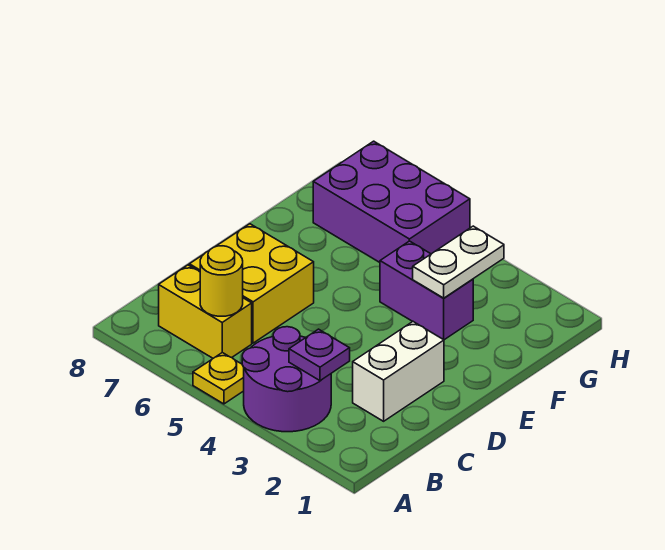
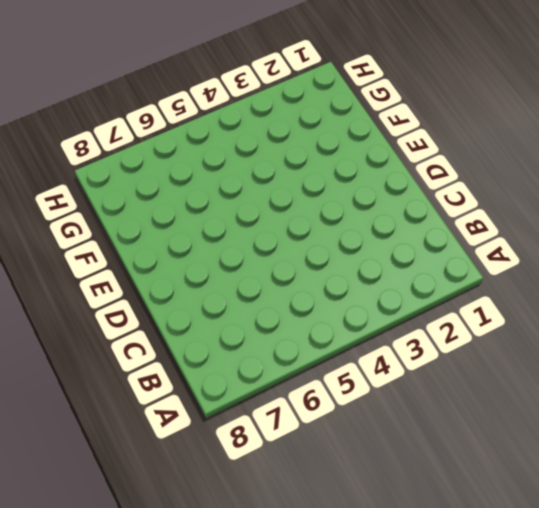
none -> purple 2x2 round brick [242,327,331,432]
none -> yellow 1x1 plate [193,353,244,404]

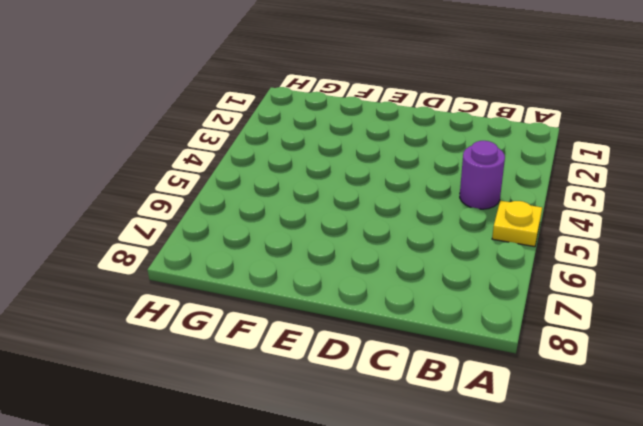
purple 1x1 round brick [460,141,505,209] -> purple 2x2 round brick [242,327,331,432]
none -> yellow 1x2 brick [159,265,252,358]
none -> white 1x2 brick [353,322,444,421]

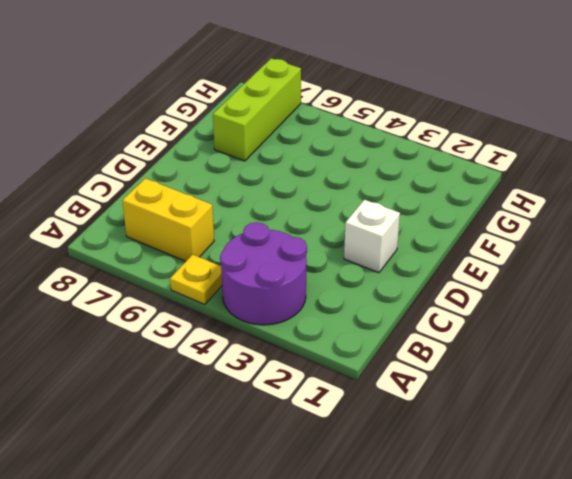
white 1x1 brick [344,200,400,273] -> white 1x2 brick [353,322,444,421]
lime 1x3 brick [213,58,301,161] -> purple 2x3 brick [313,141,470,262]
none -> yellow 2x2 brick [189,224,314,343]
none -> purple 1x2 brick [380,241,473,340]

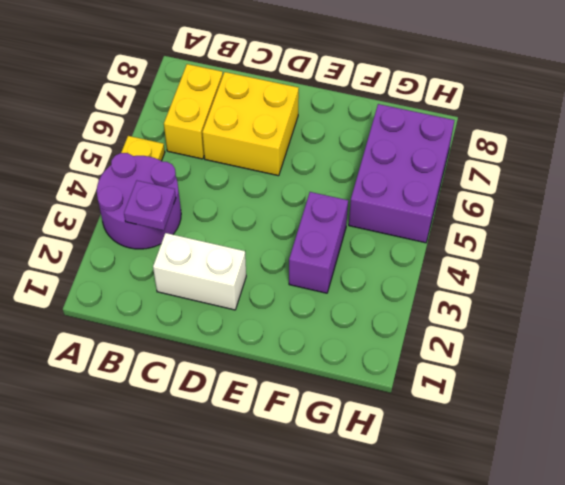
none -> yellow 1x1 round brick [200,246,243,316]
none -> white 1x2 plate [413,226,504,298]

